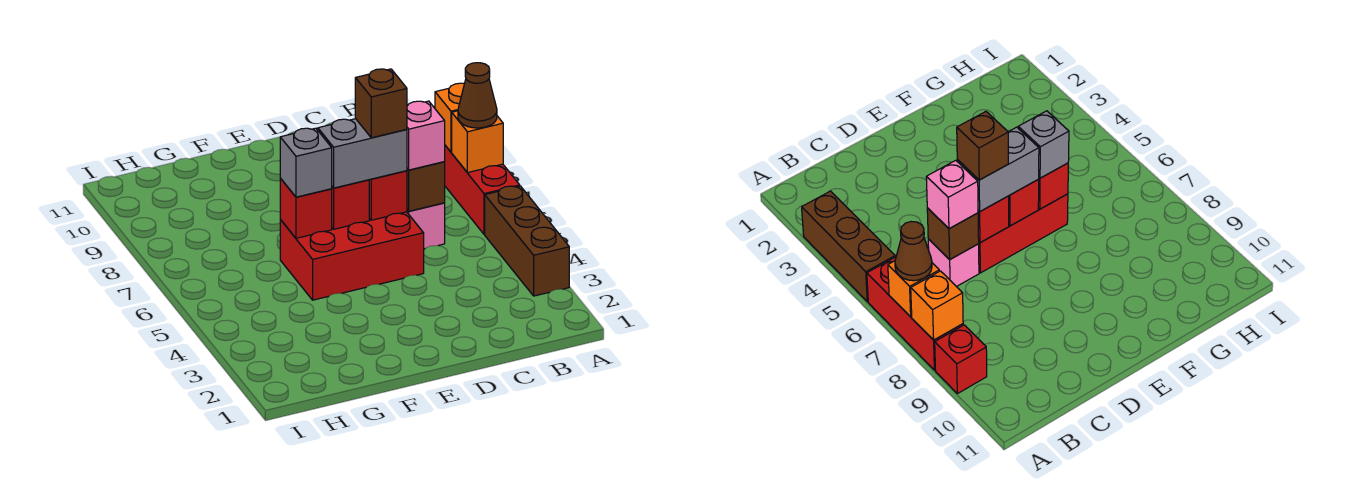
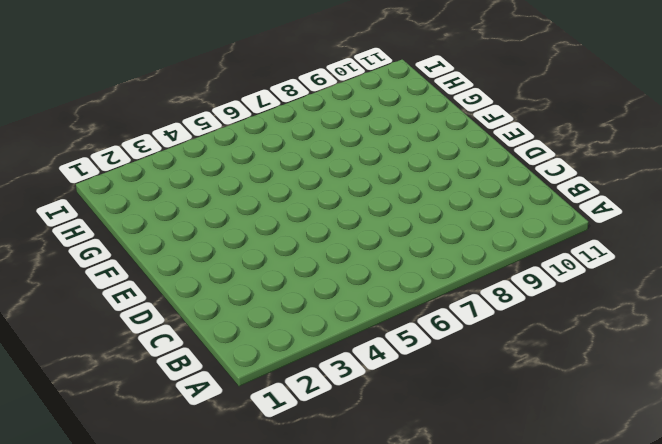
none -> brown 1x3 brick [485,186,569,296]
none -> red 1x3 brick [444,145,520,234]
none -> red 1x1 brick [935,325,987,394]

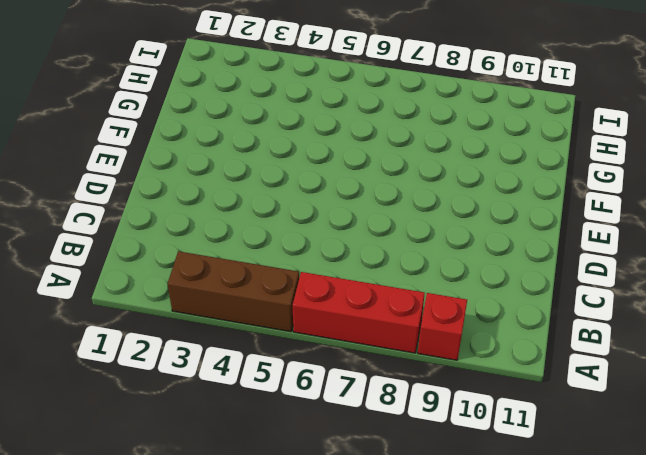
none -> pink 1x1 brick [407,203,445,249]
none -> red 2x3 brick [280,212,424,300]
none -> orange 1x1 brick [452,111,503,173]

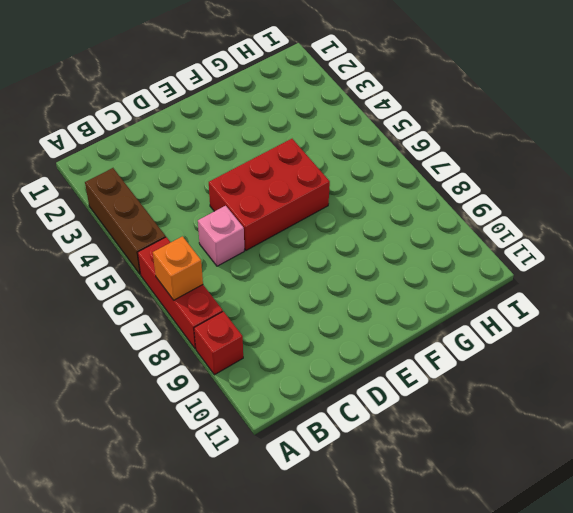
none -> orange 1x1 brick [435,83,464,152]
none -> brown 1x1 brick [407,162,445,211]
none -> red 1x1 brick [369,171,407,220]

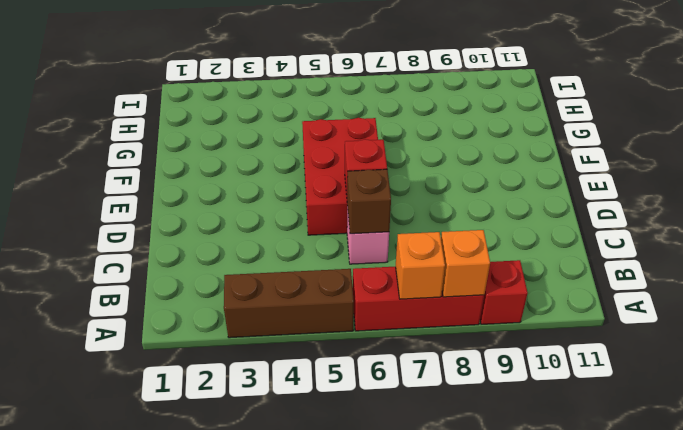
none -> red 1x1 brick [332,180,369,229]
none -> red 1x1 brick [280,178,332,238]
none -> brown 1x1 cone [458,63,497,128]

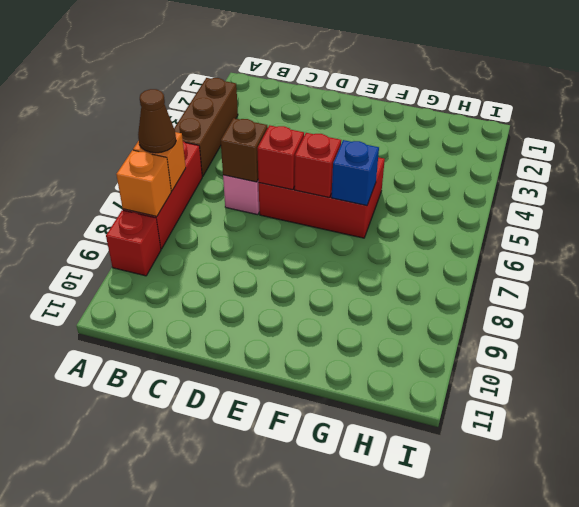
blue 1x1 brick [332,140,379,206] -> red 1x1 brick [280,178,332,238]
none -> pink 1x1 brick [407,101,445,170]
none -> grey 1x2 brick [318,119,407,188]
none -> grey 1x1 brick [280,128,332,197]

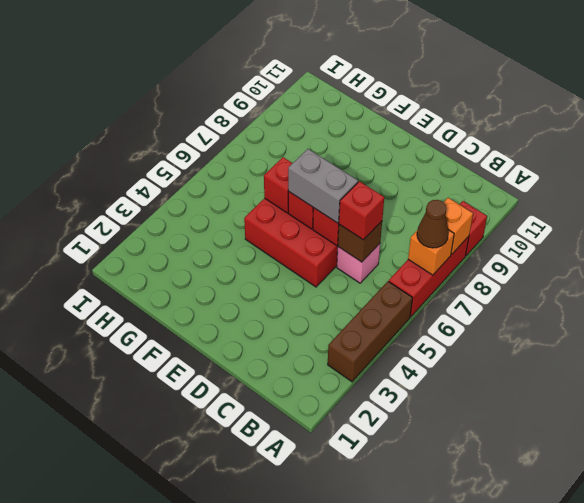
red 1x1 brick [339,181,384,240] -> pink 1x1 brick [407,101,445,170]
none -> grey 1x1 brick [280,128,332,197]
none -> brown 1x1 brick [355,69,407,138]

